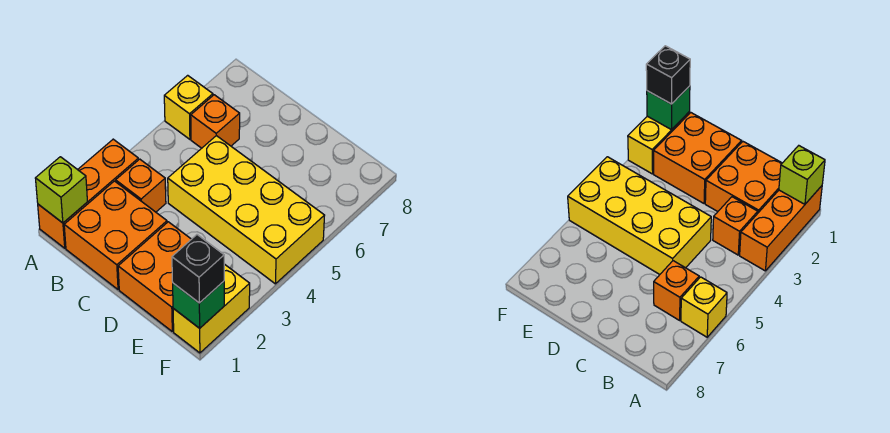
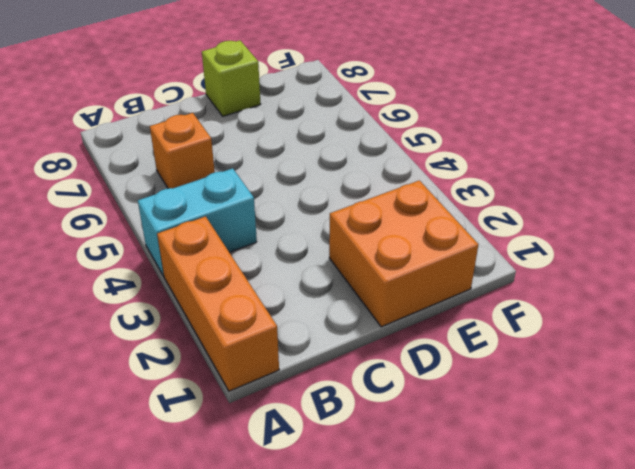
cyan 1x2 brick [138,168,257,276] -> none
lime 1x1 brick [202,40,261,116] -> lime 1x1 brick moved to [35,157,87,223]
none -> yellow 1x1 brick [164,75,213,139]
none -> orange 2x2 brick [64,181,167,289]

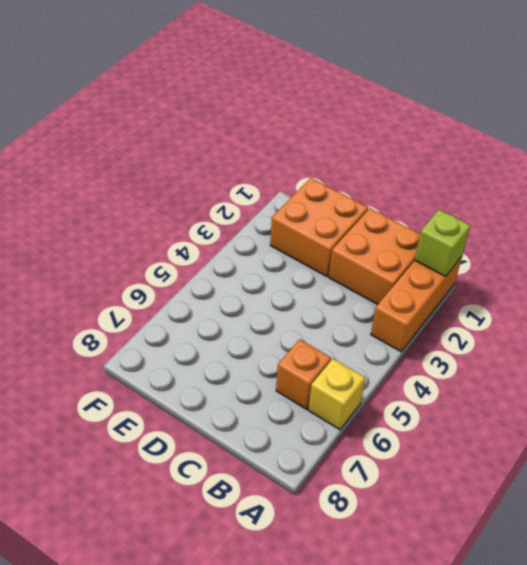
none -> orange 1x1 brick [116,159,166,212]
none -> yellow 2x4 brick [168,136,325,284]

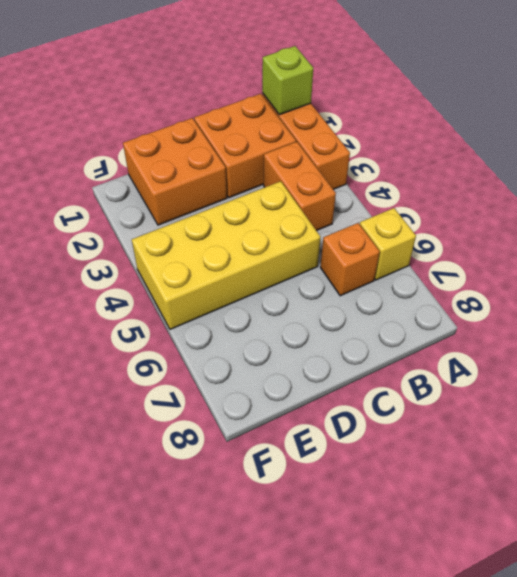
orange 1x2 brick [264,142,336,231] -> orange 1x1 brick [116,159,166,212]
none -> yellow 1x2 brick [173,264,250,353]
none -> green 1x1 brick [173,281,224,328]

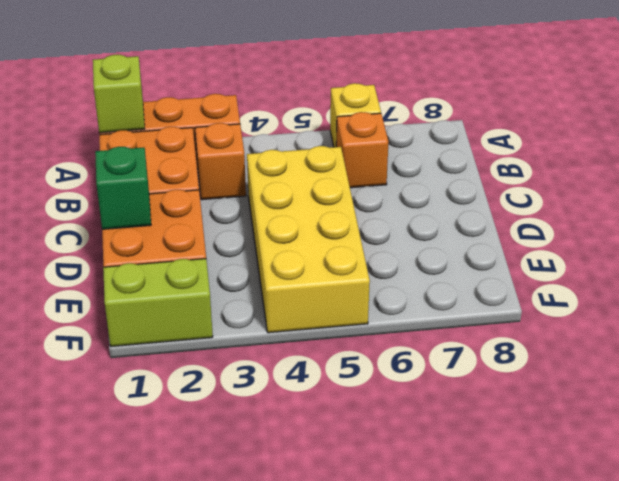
green 1x1 brick [95,147,151,229] -> green 1x1 brick moved to [173,281,224,328]
lime 1x2 brick [103,259,213,346] -> yellow 1x2 brick [173,264,250,353]
none -> black 1x1 brick [172,235,224,303]

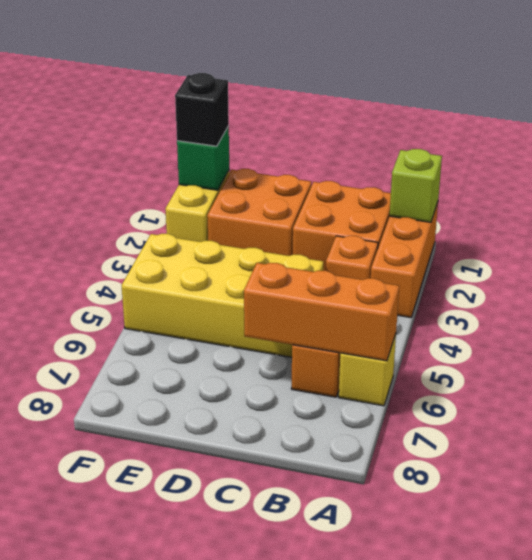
orange 1x3 brick [244,263,399,361] -> none

